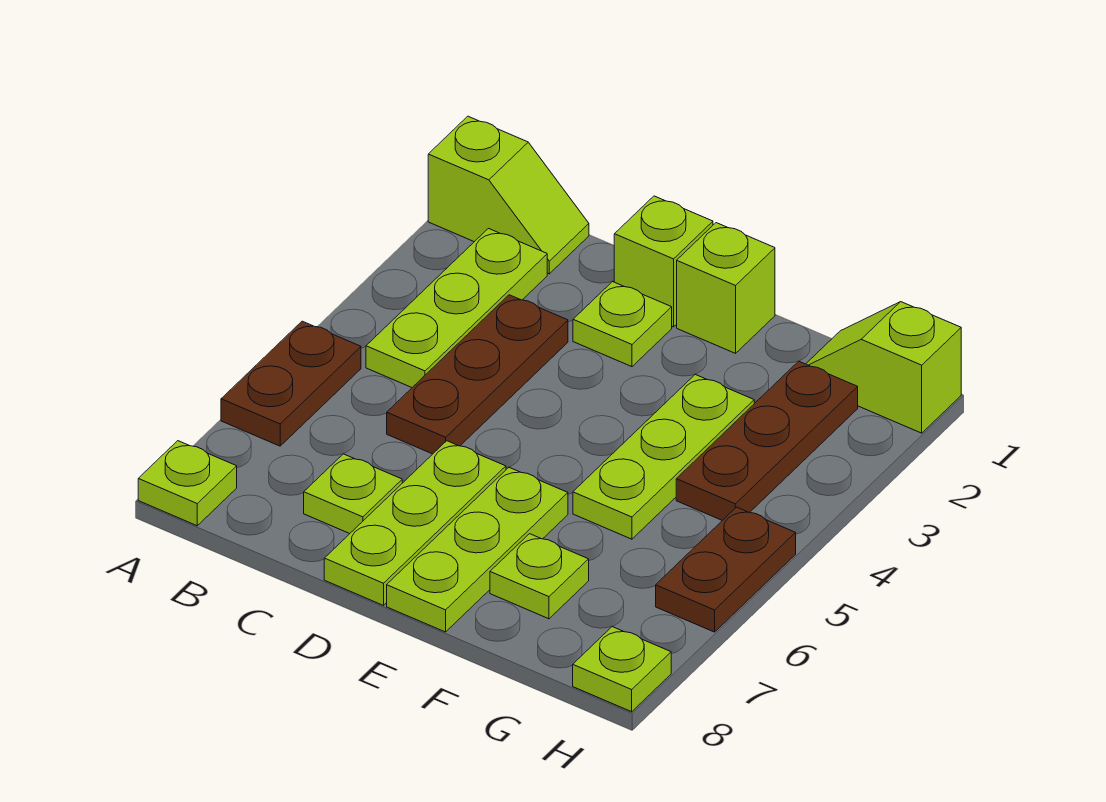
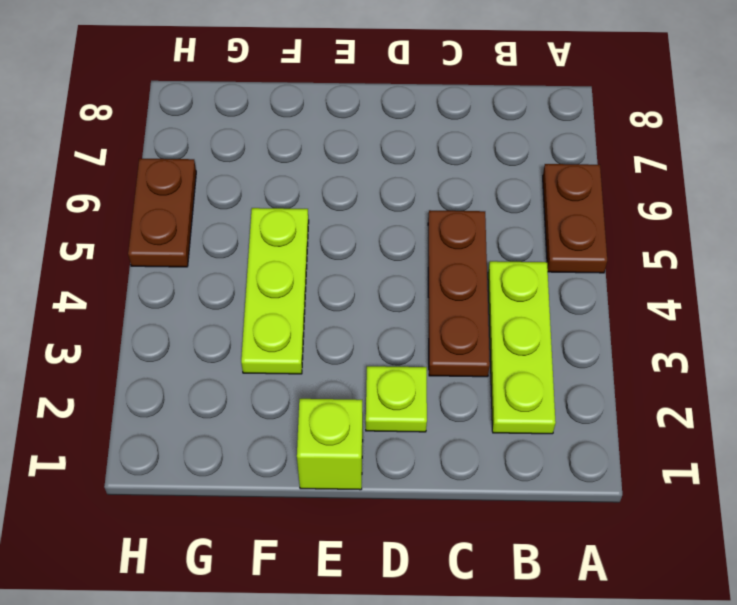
none -> lime 1x2 slope [428,116,589,274]
none -> lime 1x1 plate [138,441,237,526]
none -> lime 1x1 plate [304,454,402,534]

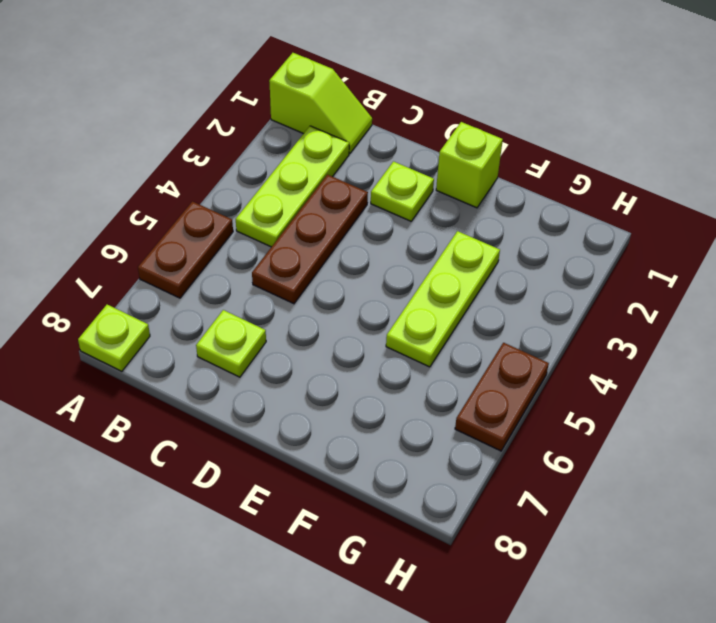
none -> lime 1x1 brick [614,196,713,327]
none -> lime 1x3 plate [324,441,506,605]
none -> lime 1x3 plate [387,468,568,632]

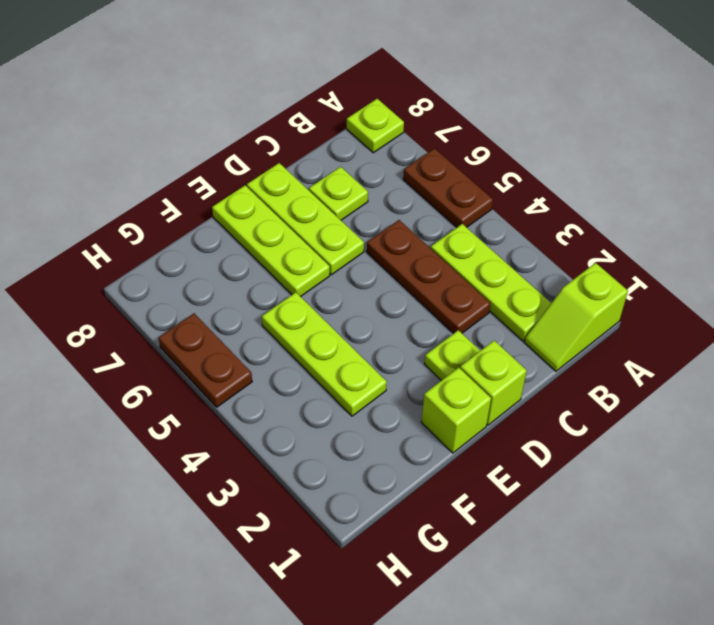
none -> lime 1x1 plate [490,534,589,619]
none -> lime 1x2 slope [806,302,961,433]
none -> brown 1x3 plate [676,361,858,521]

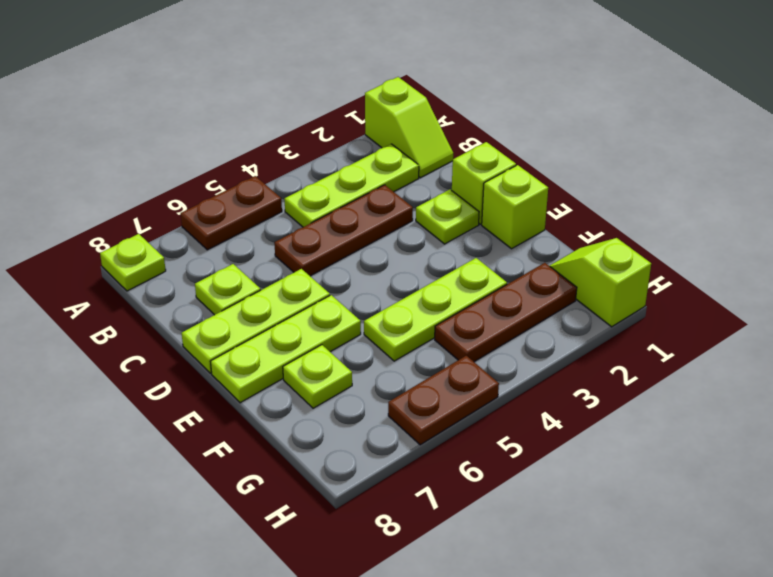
none -> lime 1x1 plate [573,627,671,712]

